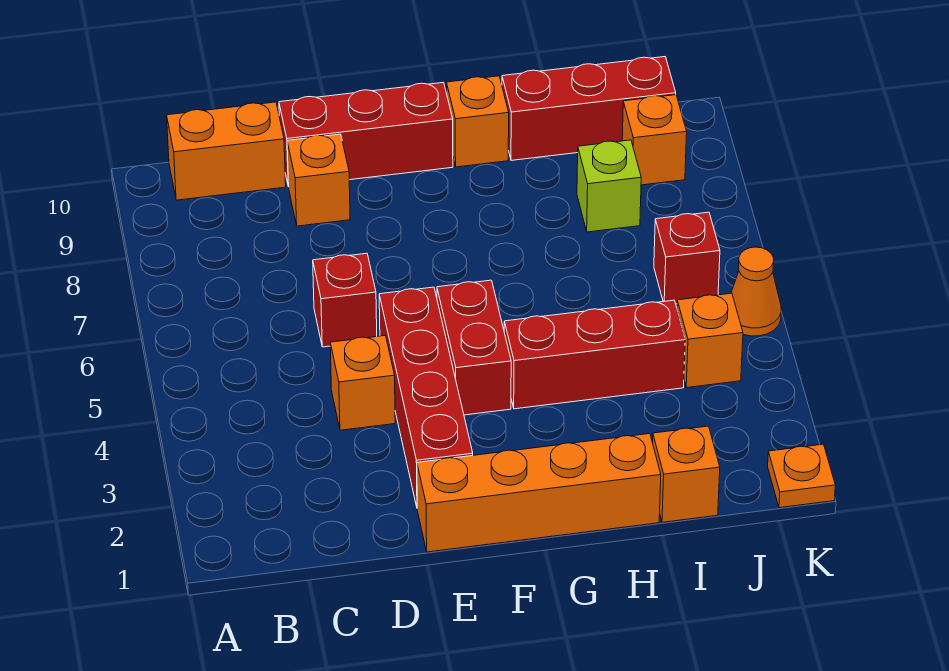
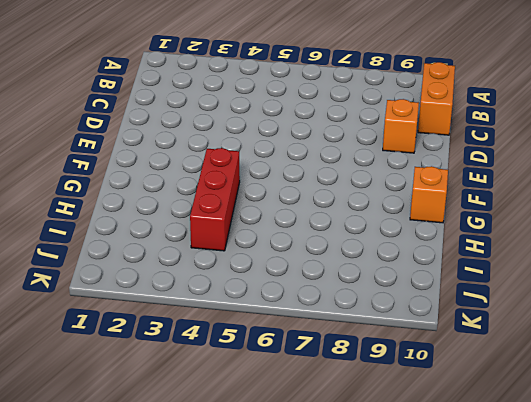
none -> orange 1x1 brick [330,336,395,430]
none -> red 1x1 brick [313,253,377,347]
none -> red 1x3 brick [279,82,453,187]

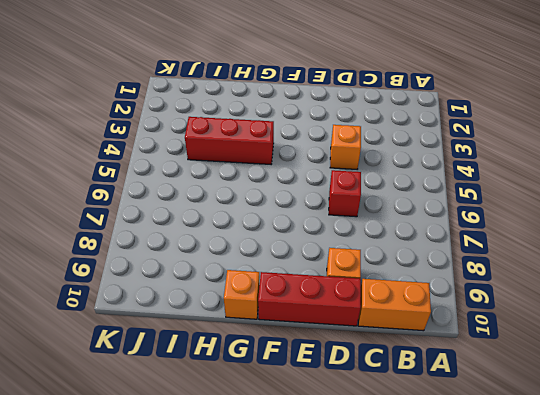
none -> orange 1x4 brick [417,434,661,552]
none -> red 1x4 brick [379,287,473,507]
none -> red 1x2 brick [437,280,511,415]

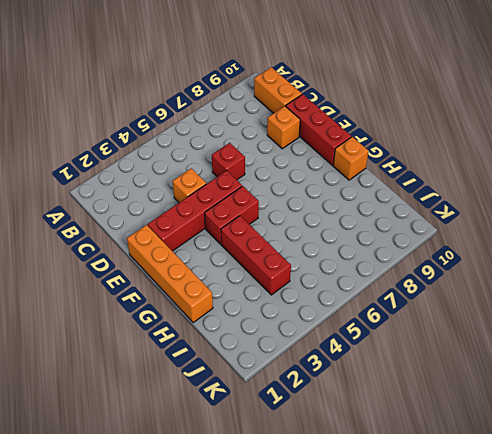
none -> red 1x3 brick [502,57,676,160]
none -> orange 1x1 brick [653,426,720,522]
none -> lime 1x1 brick [577,140,641,232]

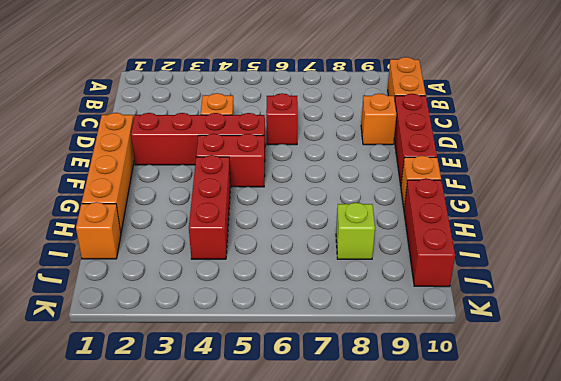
none -> orange 1x1 brick [677,293,743,387]
none -> red 1x1 brick [654,212,720,304]
none -> orange 1x1 brick [622,95,687,185]

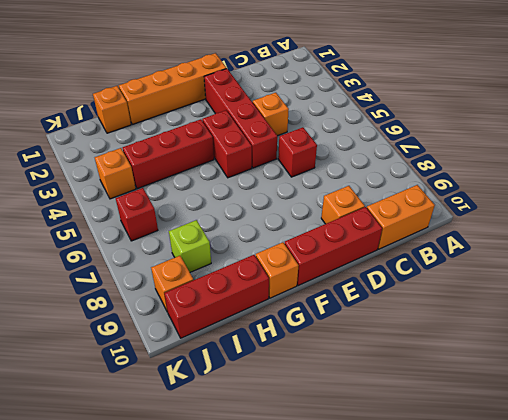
none -> orange 1x1 plate [768,444,835,508]
none -> orange 1x1 cone [731,247,781,336]

